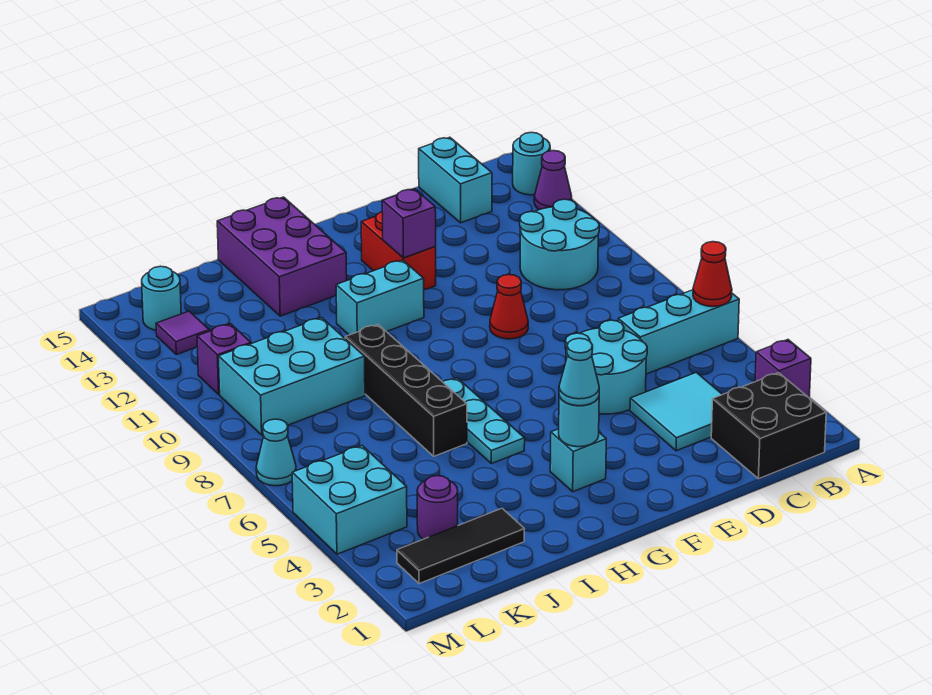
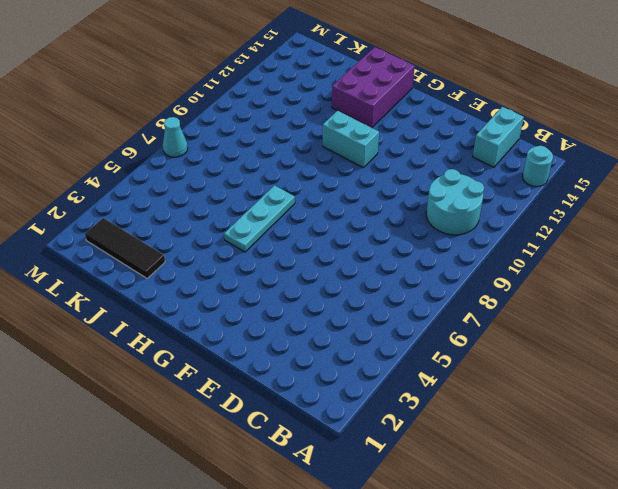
none -> purple 1x1 brick [755,340,811,398]
none -> cyan 1x3 brick [618,290,739,374]
none -> purple 1x1 cone [534,151,572,210]

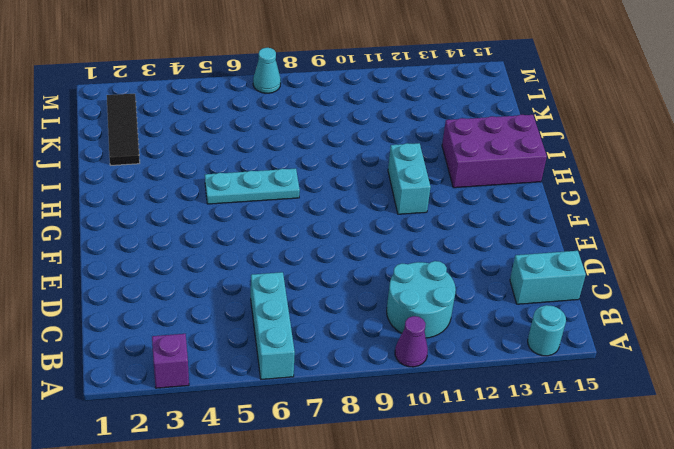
purple 1x1 cone [395,316,428,367] -> purple 1x1 cone moved to [534,151,572,210]
none -> black 2x2 brick [711,373,826,479]
none -> cyan 2x2 tile [630,372,722,451]
none -> cyan 2x2 round brick [565,320,647,414]

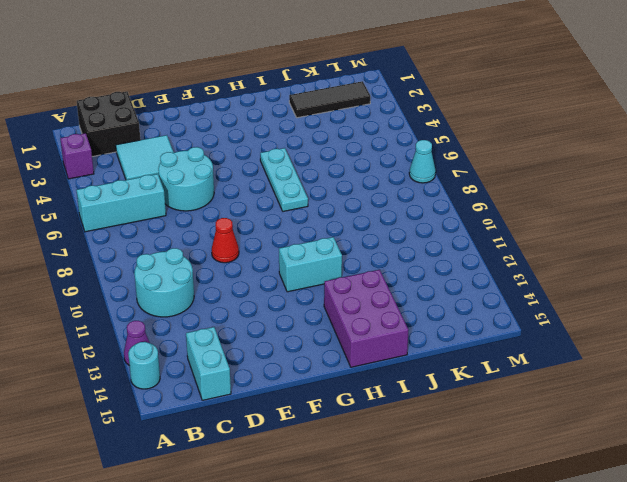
none -> red 1x2 brick [361,212,436,290]
none -> cyan 1x1 brick [550,429,606,492]
none -> black 1x4 brick [345,325,467,456]

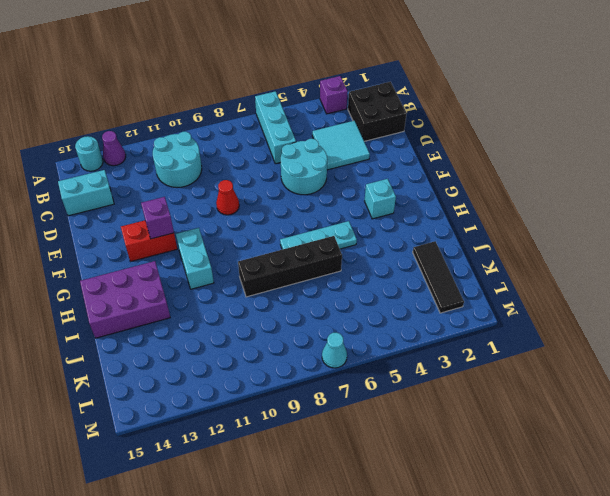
none -> cyan 2x3 brick [218,318,365,435]
none -> purple 1x1 round brick [417,476,458,539]
none -> cyan 2x2 brick [292,446,407,554]

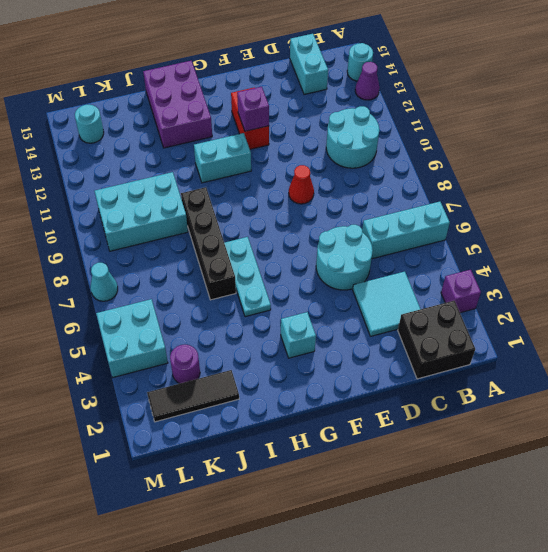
none -> purple 1x1 brick [197,324,251,394]
none -> purple 1x1 tile [156,311,209,355]
none -> red 1x1 cone [693,242,732,307]

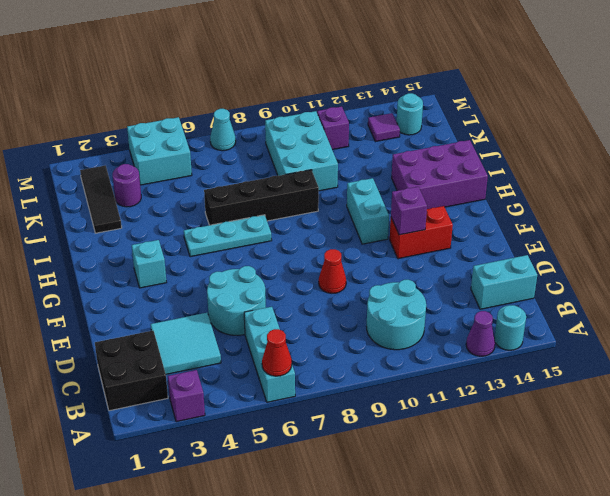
none -> cyan 1x1 round brick [559,396,599,447]
none -> cyan 1x1 cone [559,338,599,406]

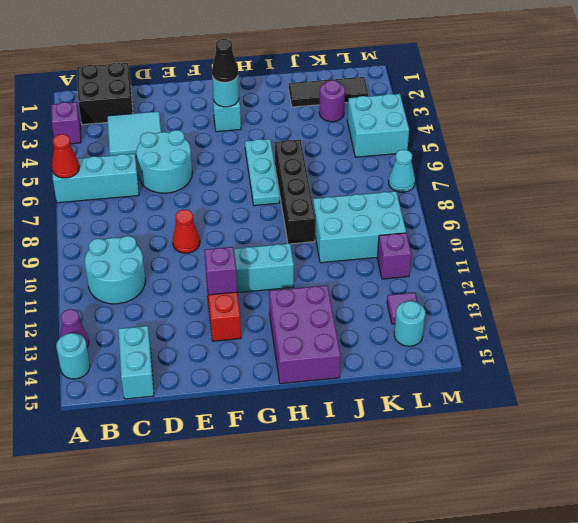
black 1x1 cone [212,39,238,82] -> cyan 1x1 cone [559,338,599,406]

